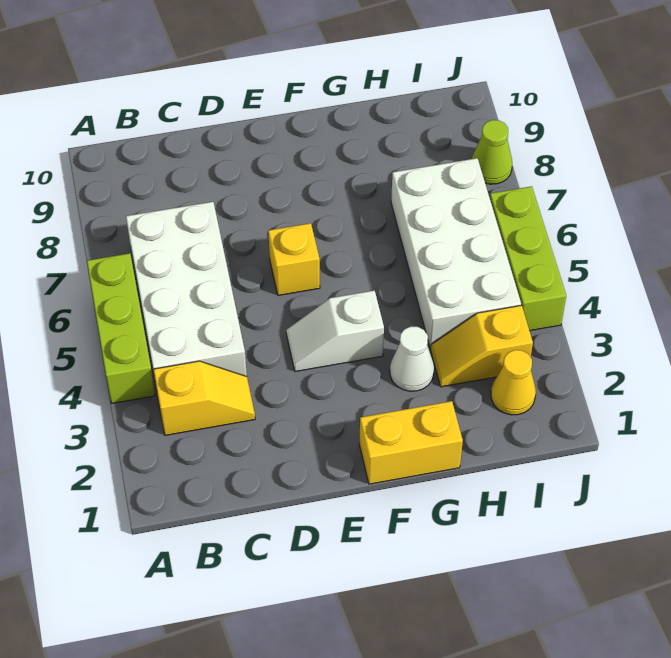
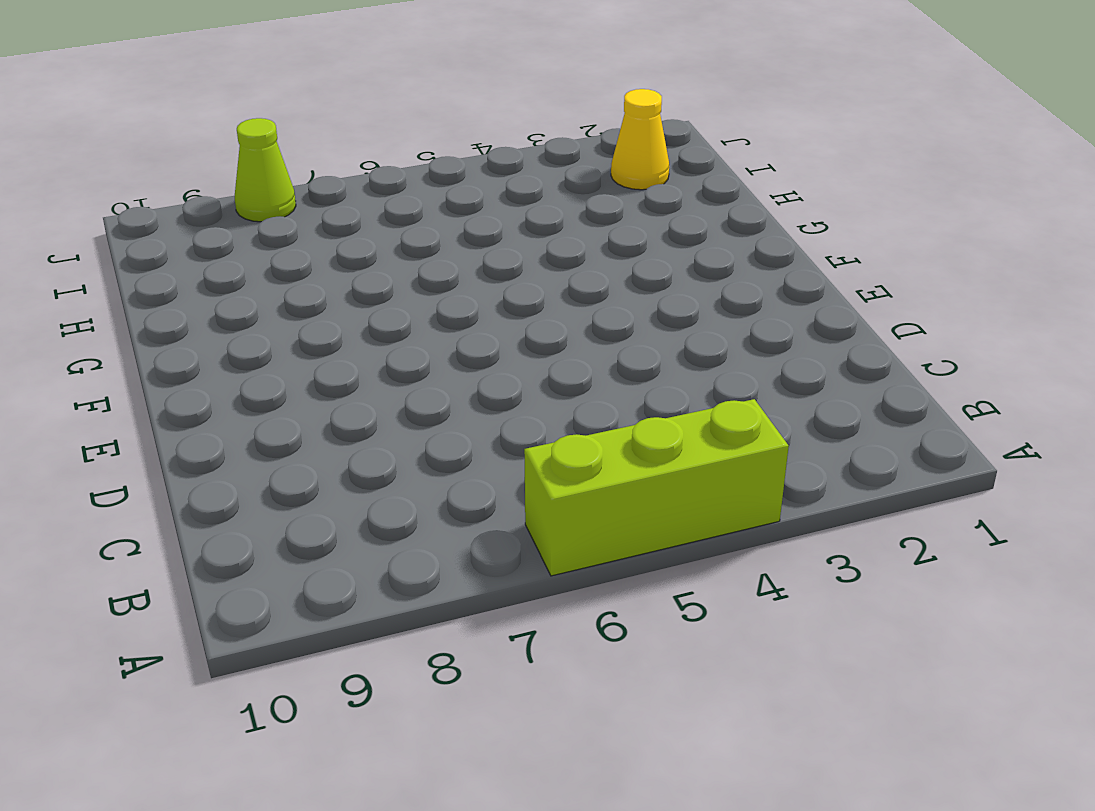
none -> yellow 1x2 slope [154,361,255,435]
none -> white 2x4 brick [126,202,247,390]
none -> white 1x2 slope [286,291,384,371]

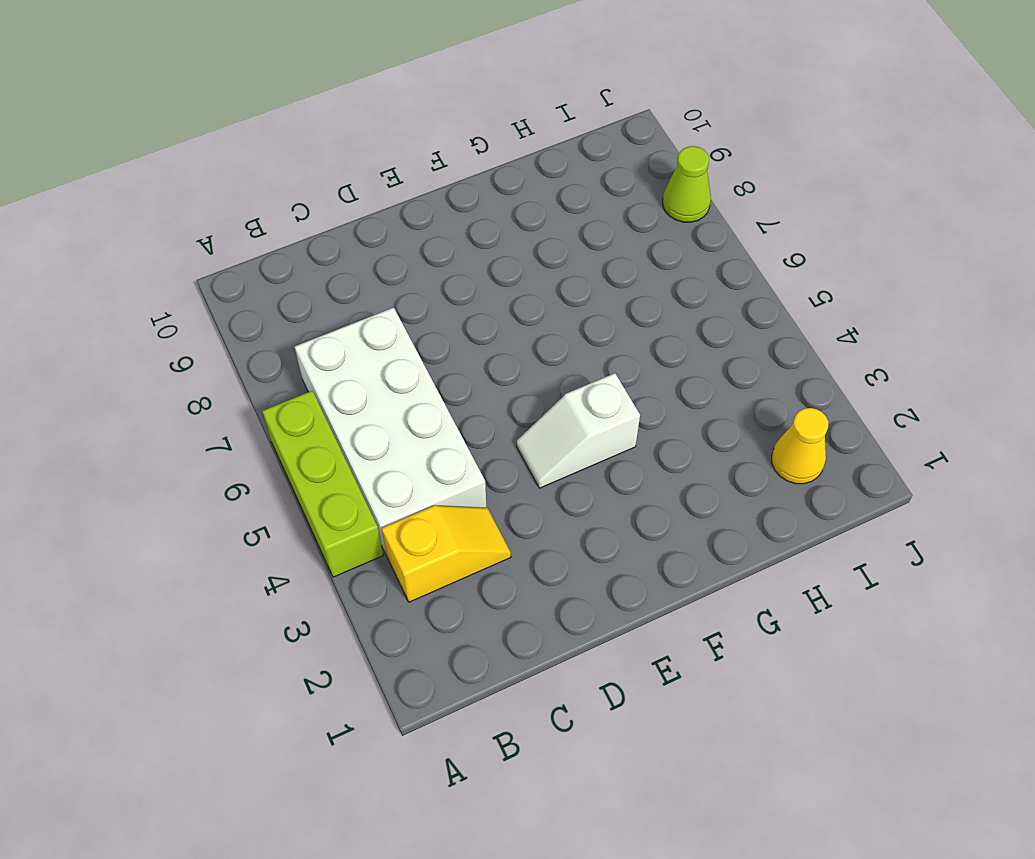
none -> yellow 1x1 brick [268,223,320,295]
none -> yellow 1x2 brick [359,401,463,484]
none -> white 1x1 cone [390,327,434,391]

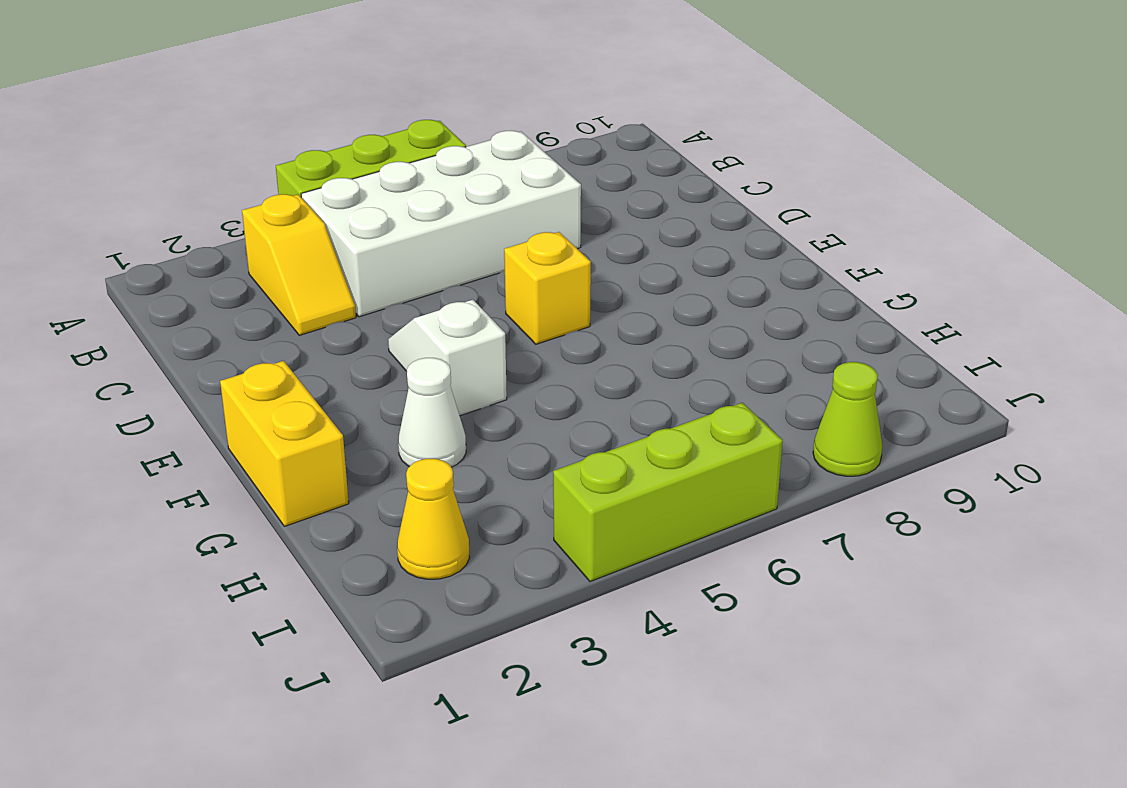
none -> yellow 1x2 slope [431,305,533,387]
none -> white 2x4 brick [391,158,521,348]

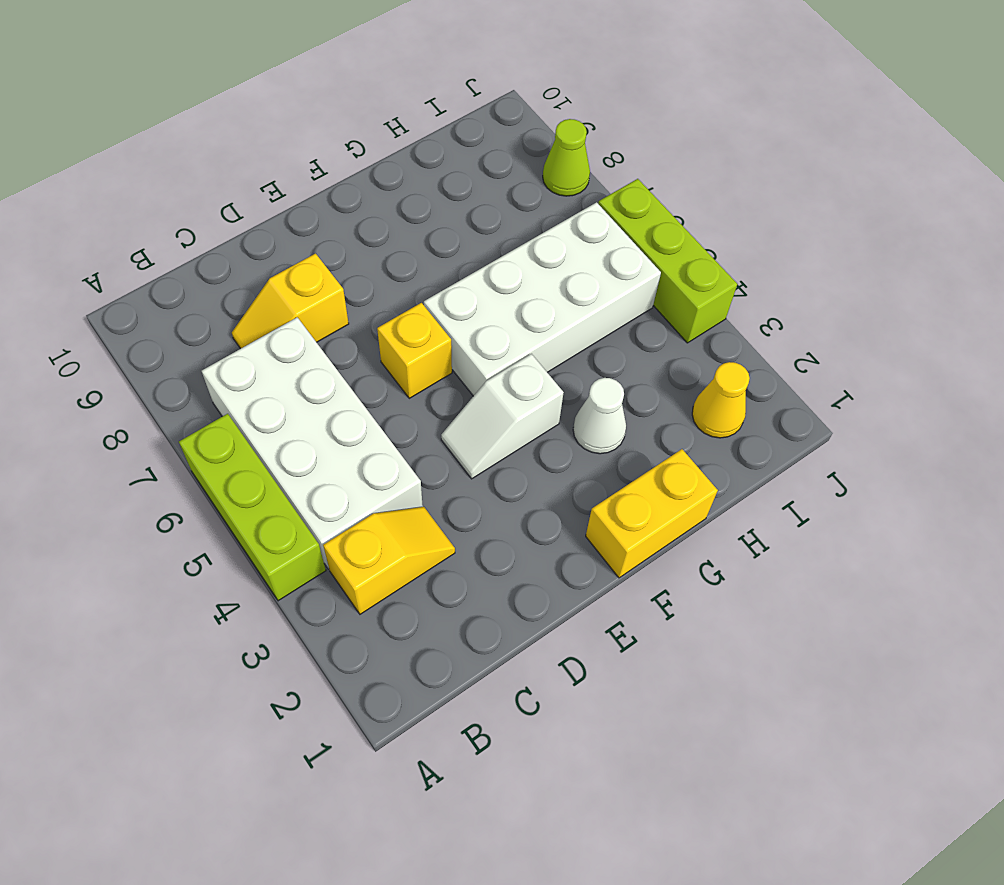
yellow 1x2 slope [232,254,349,349] -> yellow 1x2 slope moved to [431,305,533,387]
white 2x4 brick [424,202,661,396] -> white 2x4 brick turned to [391,158,521,348]

